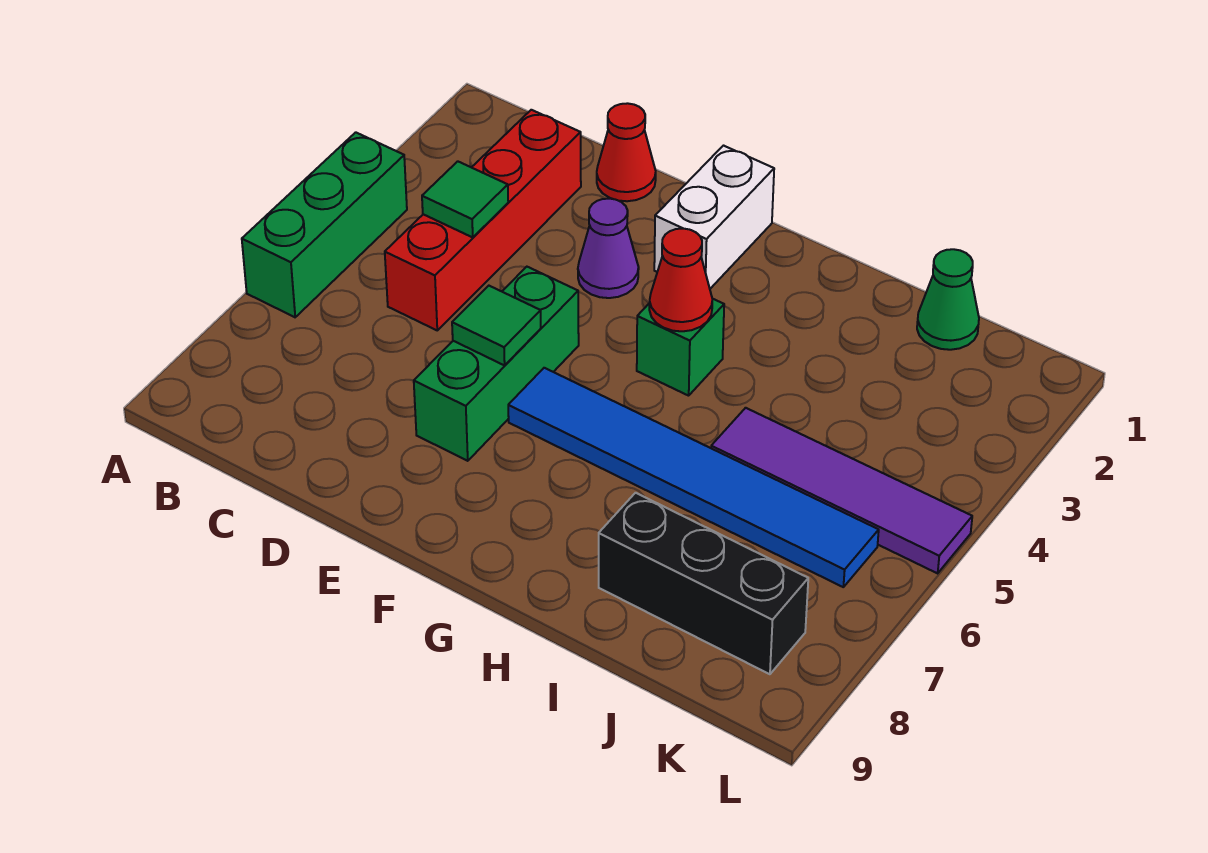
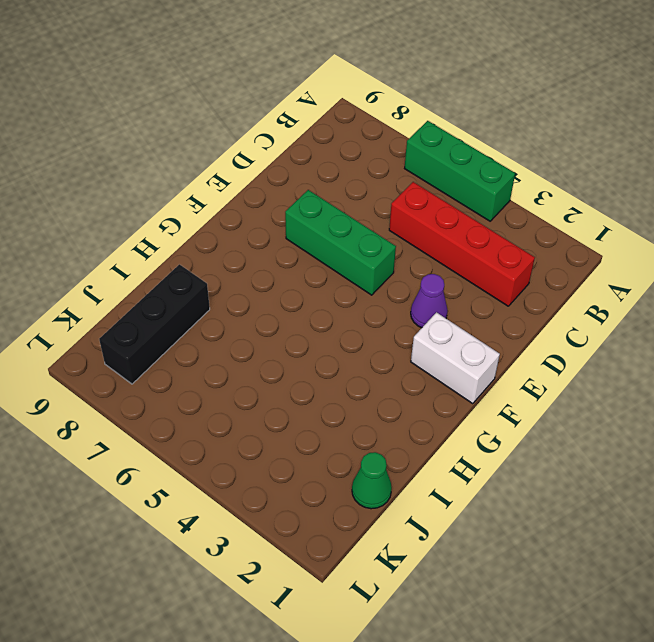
none -> red 1x1 cone [597,103,656,201]
none -> blue 1x6 tile [508,368,879,587]
none -> green 1x1 brick [637,299,724,396]

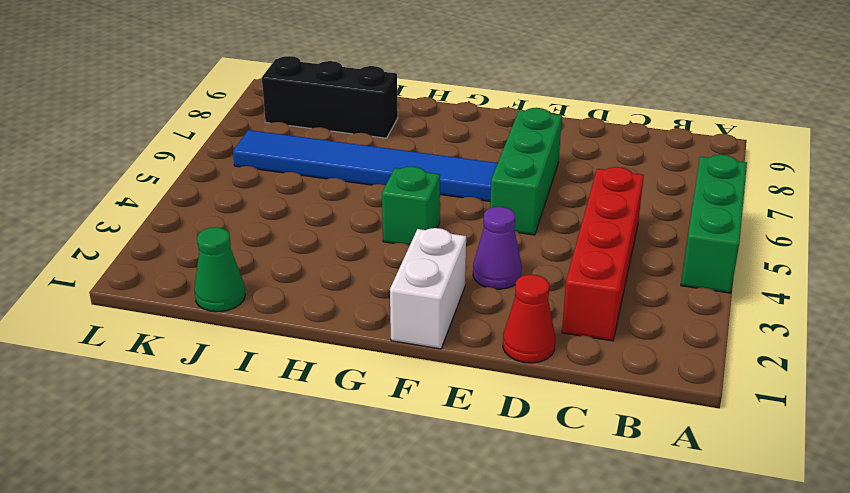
none -> purple 1x4 tile [711,408,972,573]
none -> green 1x1 tile [422,161,508,237]
none -> green 1x1 tile [452,286,541,365]

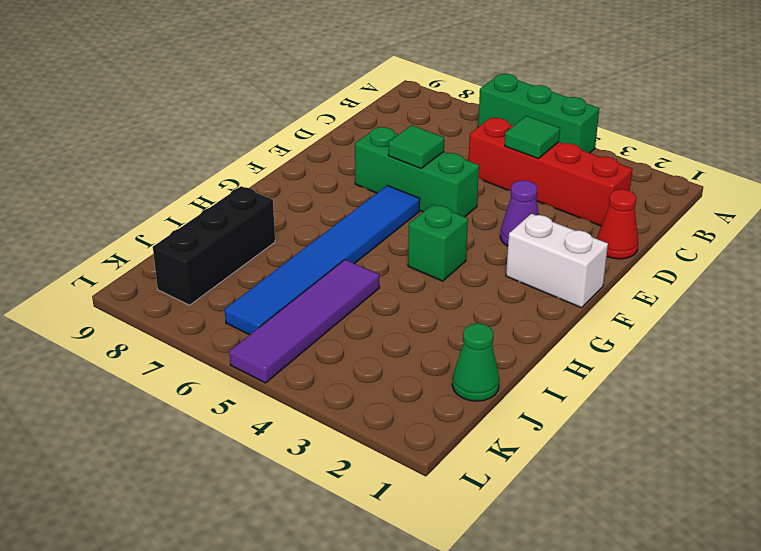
none -> red 1x1 cone [649,229,712,331]

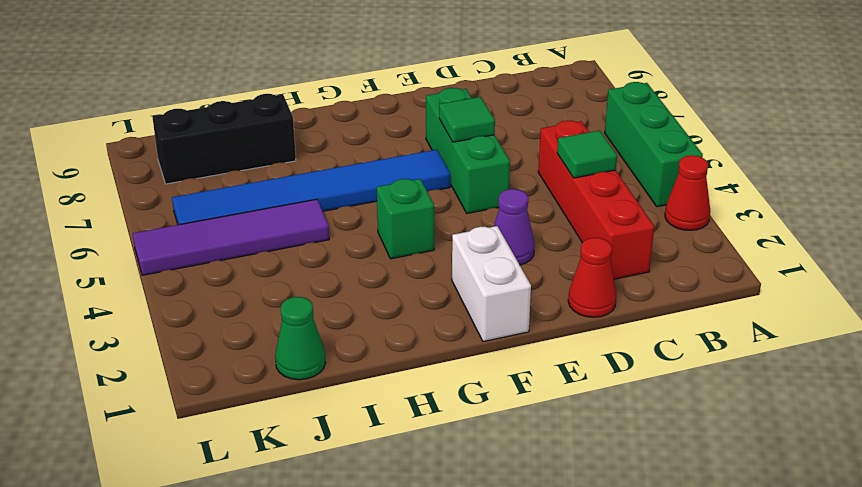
red 1x1 cone [665,155,710,230] -> red 1x1 cone moved to [649,229,712,331]

